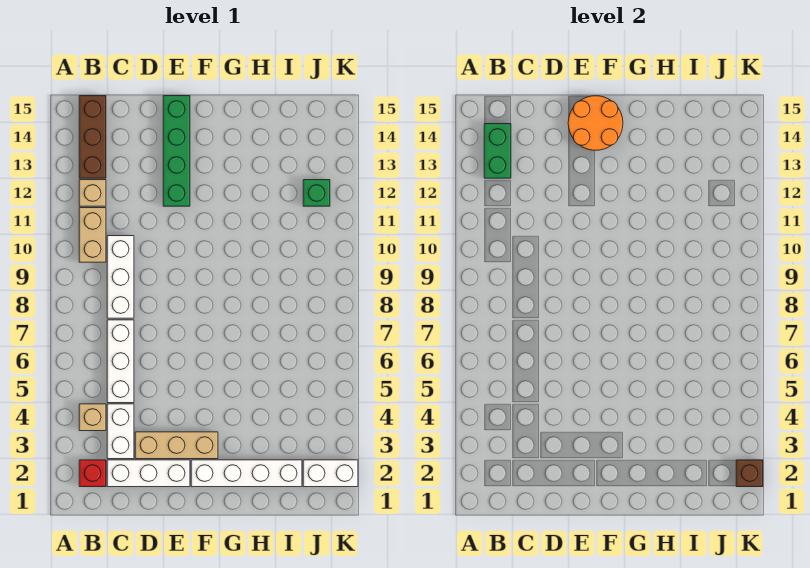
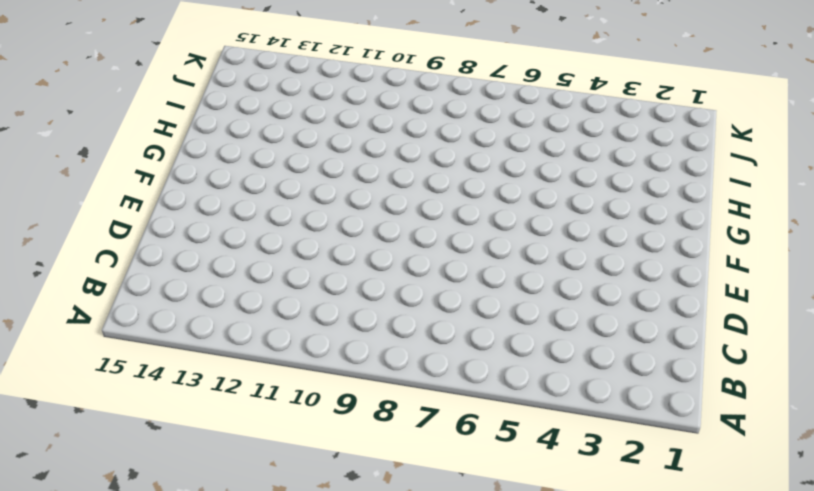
none -> red 1x1 brick [79,460,106,487]
none -> tan 1x1 brick [79,404,106,431]
none -> tan 1x2 brick [79,208,106,262]

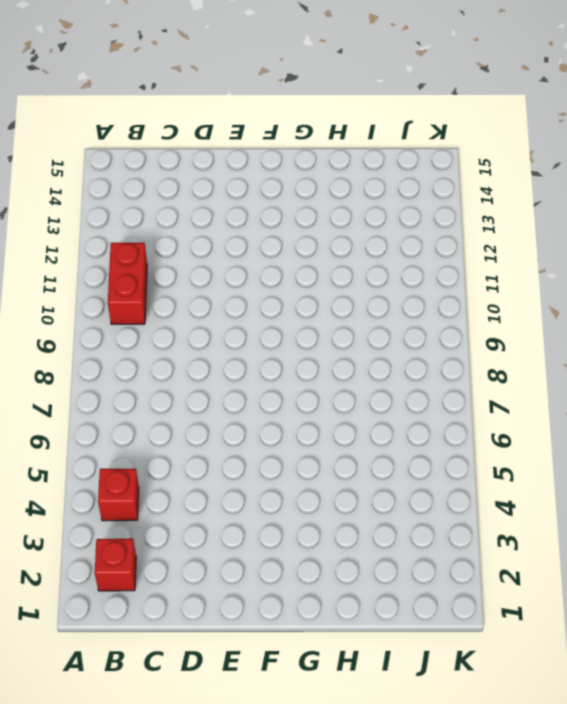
red 1x1 brick [98,469,139,521] -> tan 1x1 brick [79,404,106,431]
red 1x2 brick [108,243,147,324] -> tan 1x2 brick [79,208,106,262]
none -> tan 1x1 brick [79,180,106,206]
none -> brown 1x3 brick [79,96,106,178]
none -> white 1x3 brick [107,460,190,487]

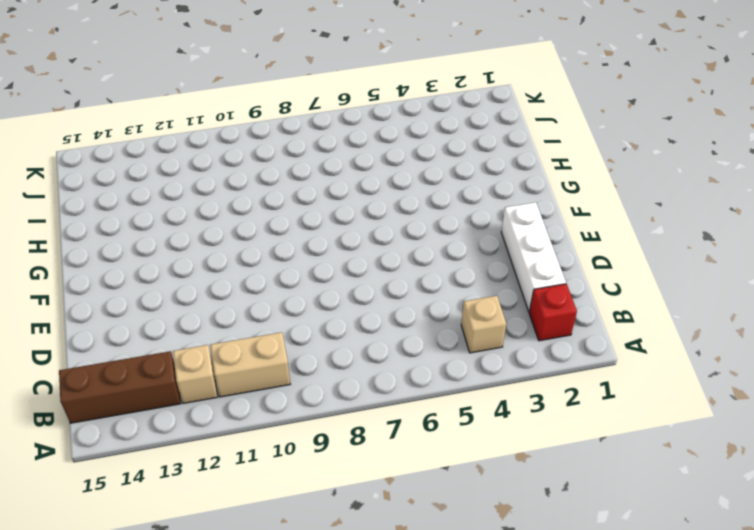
none -> white 1x2 brick [107,404,134,459]
none -> white 1x3 brick [107,320,134,403]
none -> white 1x3 brick [107,236,134,318]

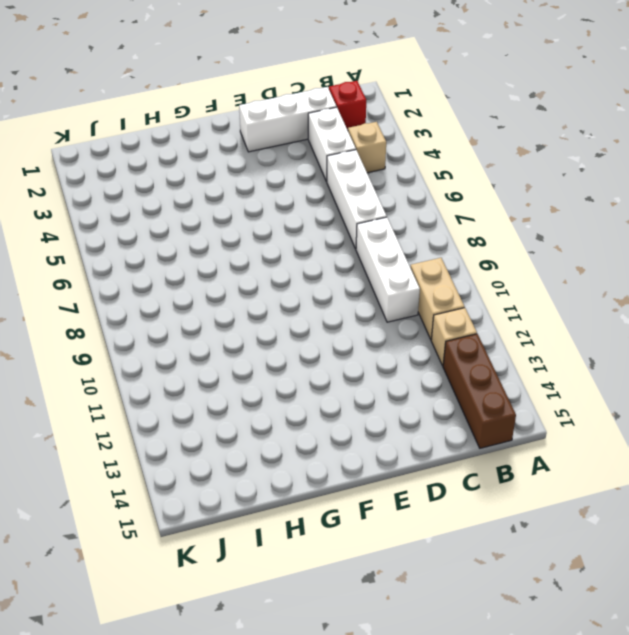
none -> tan 1x3 brick [135,432,218,459]
none -> green 1x4 brick [163,96,190,206]
none -> white 1x4 brick [191,460,302,487]

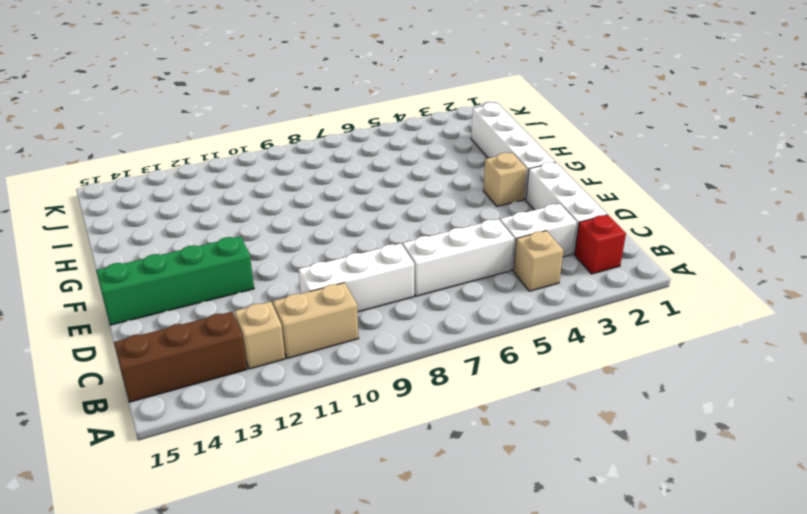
tan 1x1 brick [483,153,527,206] -> tan 1x3 brick [135,432,218,459]
none -> white 1x2 brick [303,460,358,487]
none -> green 1x1 brick [303,180,330,206]
none -> green 1x2 brick [484,124,511,178]

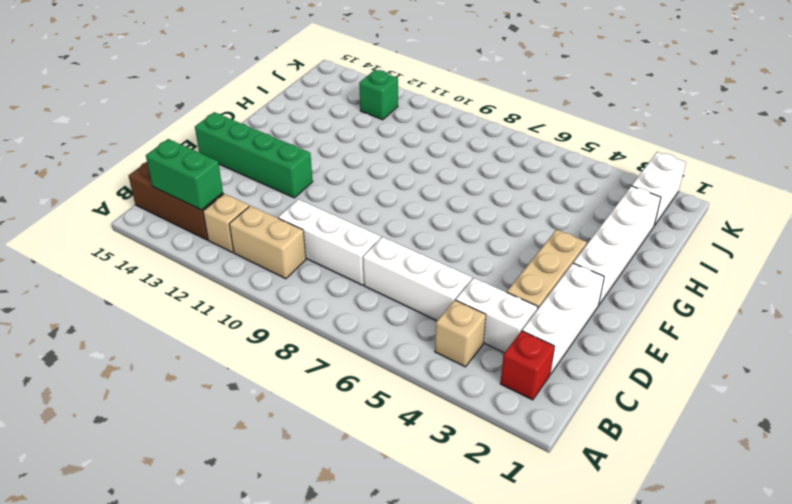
none -> orange 2x2 round brick [568,96,623,150]
none -> brown 1x1 brick [736,460,763,487]

